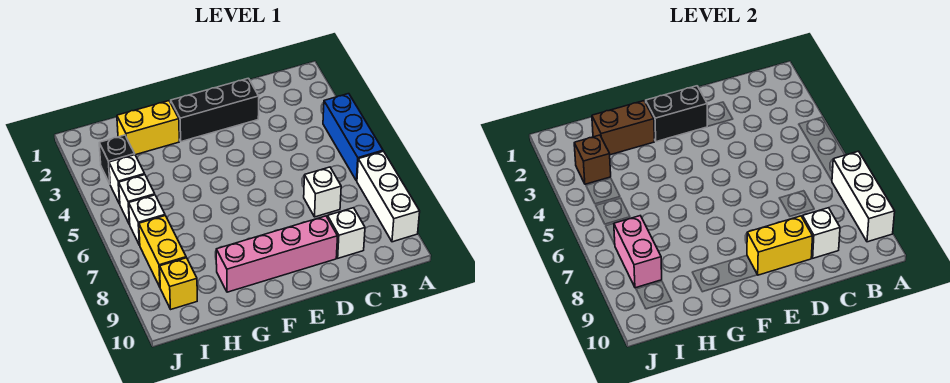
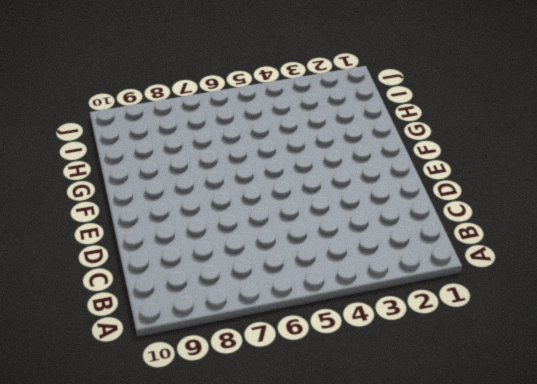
none -> blue 1x3 brick [323,94,383,181]
none -> white 1x3 brick [357,151,420,242]
none -> white 1x1 brick [304,167,341,217]

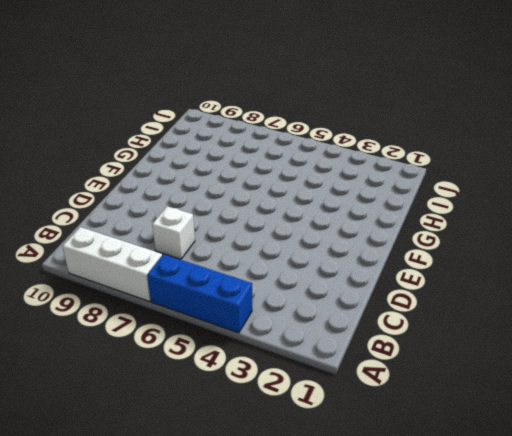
none -> white 1x1 brick [328,208,365,258]
none -> black 1x3 brick [171,78,259,142]
none -> pink 1x4 brick [216,216,338,292]

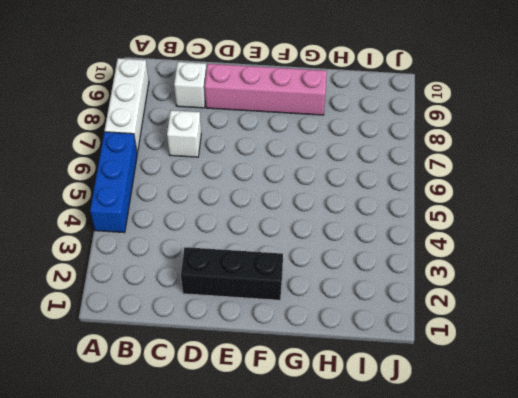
none -> yellow 1x2 brick [117,101,179,155]
none -> black 1x1 brick [99,135,135,183]
none -> white 1x1 brick [109,155,145,204]

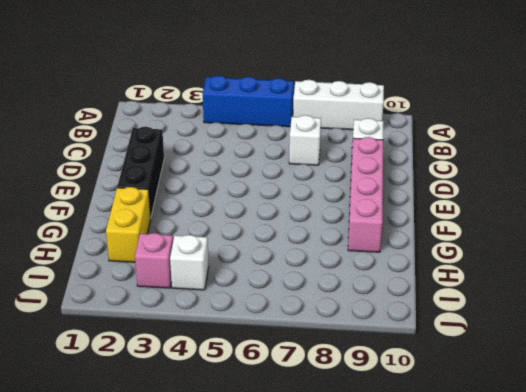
pink 1x1 brick [135,233,173,288] -> black 1x1 brick [99,135,135,183]
none -> white 1x1 brick [119,175,155,225]
none -> white 1x1 brick [129,195,165,245]
none -> yellow 1x2 brick [139,216,186,287]

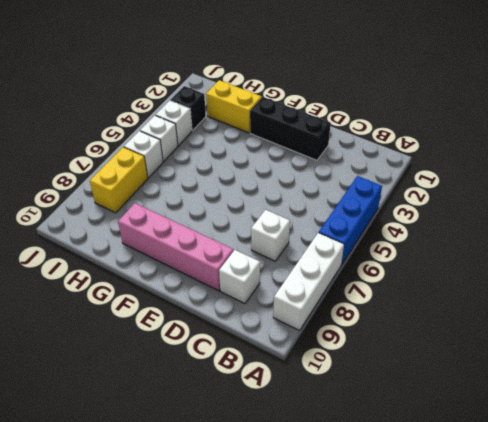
none -> yellow 1x1 brick [160,258,197,309]
none -> white 1x3 brick [832,151,895,242]
none -> white 1x1 brick [803,208,840,258]

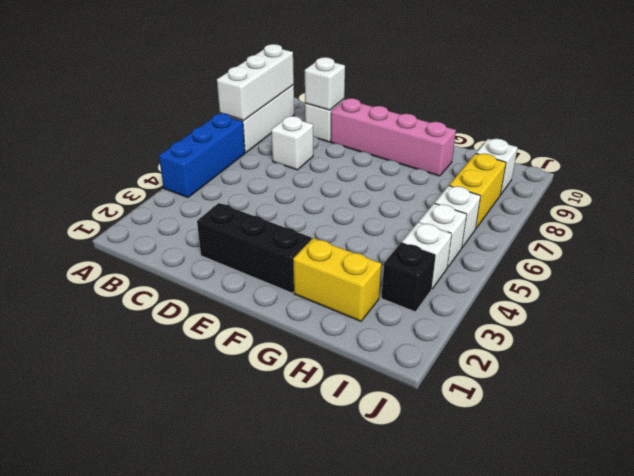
white 1x1 brick [476,139,518,195] -> yellow 1x1 brick [160,258,197,309]
none -> yellow 1x2 brick [747,216,813,275]
none -> black 1x2 brick [646,86,708,142]
none -> brown 1x2 brick [592,101,654,155]

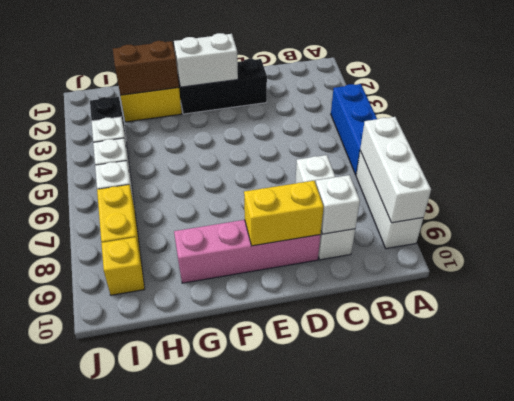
white 1x2 brick [174,33,238,87] -> black 1x2 brick [646,86,708,142]
none -> brown 1x1 brick [574,135,611,184]
none -> pink 1x2 brick [614,216,662,288]

